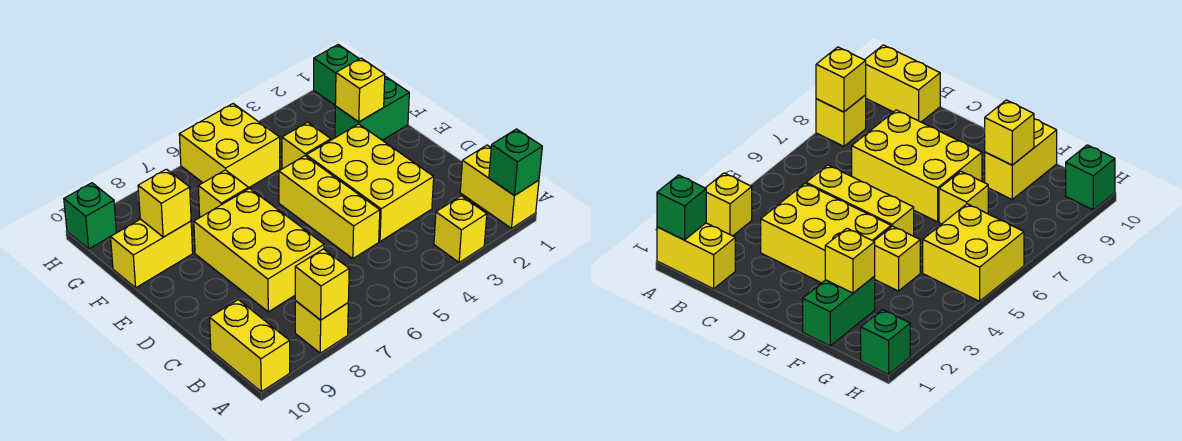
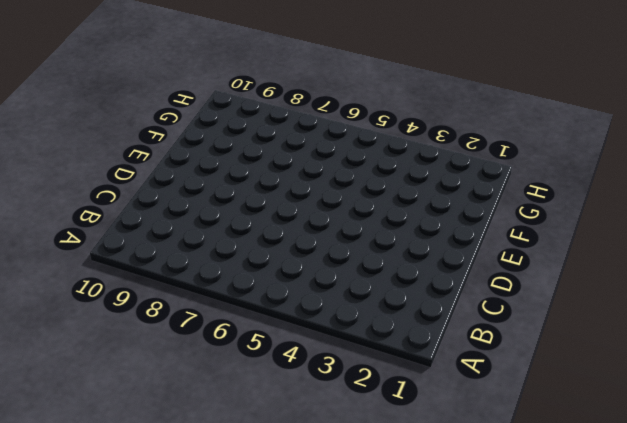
none -> yellow 1x2 brick [460,145,539,228]
none -> yellow 1x1 brick [434,196,487,262]
none -> yellow 1x1 brick [295,301,348,353]

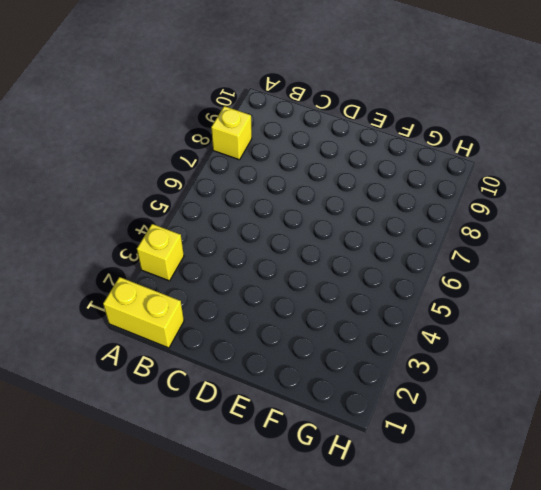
none -> yellow 1x2 brick [210,300,290,392]
none -> yellow 2x3 brick [306,124,434,241]
none -> yellow 1x3 brick [279,156,380,259]

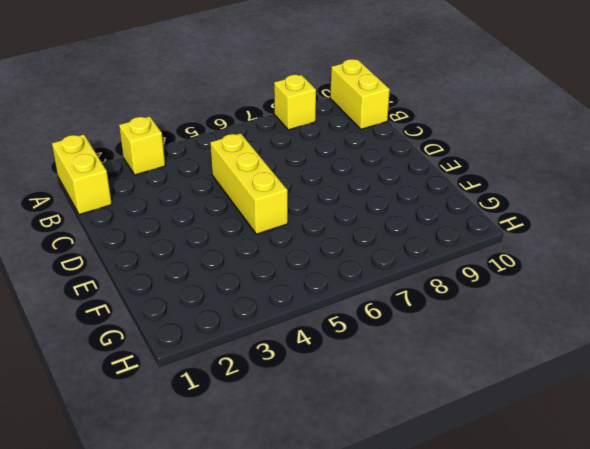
none -> yellow 2x3 brick [306,124,434,241]
none -> yellow 2x3 brick [194,188,324,312]
none -> green 1x2 brick [335,77,409,140]

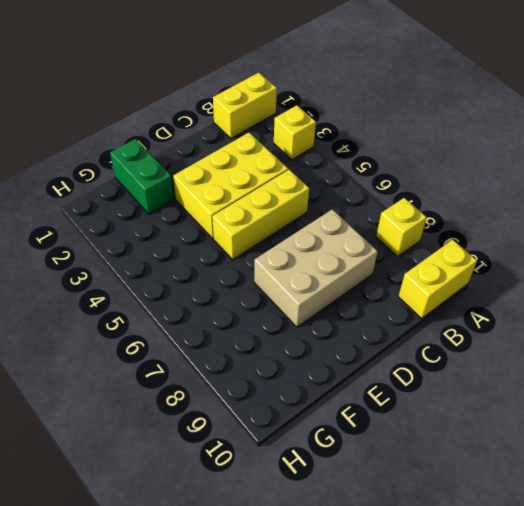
tan 2x3 brick [254,209,378,327] -> yellow 2x3 brick [194,188,324,312]
none -> yellow 1x1 brick [282,122,331,169]
none -> yellow 1x1 brick [198,170,249,217]
none -> yellow 1x2 brick [111,219,193,288]

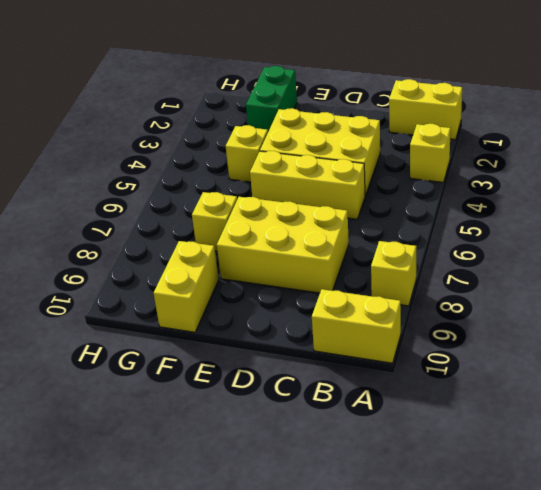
none -> yellow 2x2 brick [179,104,280,188]
none -> green 1x1 brick [314,45,359,105]
none -> green 1x1 brick [64,183,117,249]

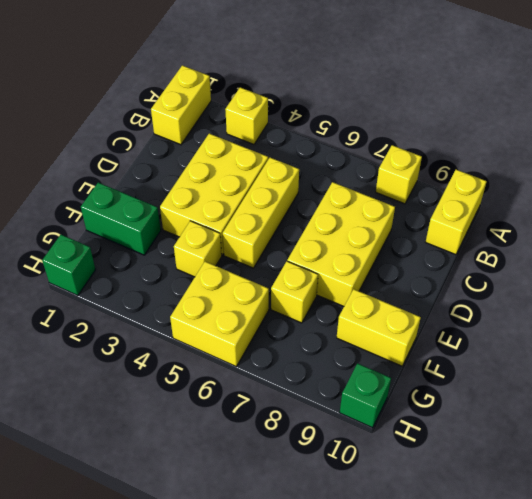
none -> green 1x1 brick [489,129,542,195]
none -> yellow 1x1 brick [295,249,349,320]
none -> yellow 1x1 brick [335,58,385,122]

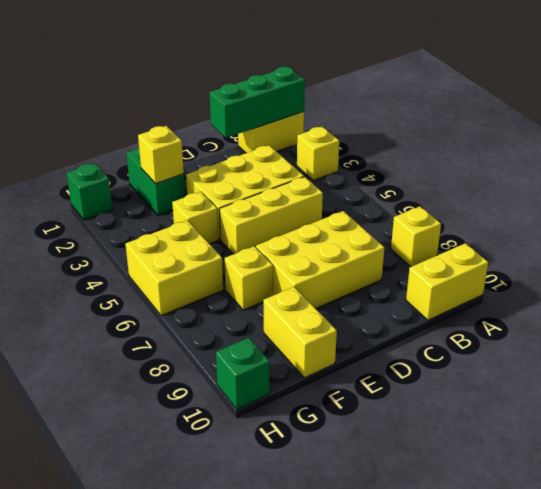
green 1x3 brick [209,67,305,138] -> green 1x1 brick [489,129,542,195]
none -> yellow 1x1 brick [295,249,349,320]
none -> yellow 1x1 brick [138,169,191,237]

